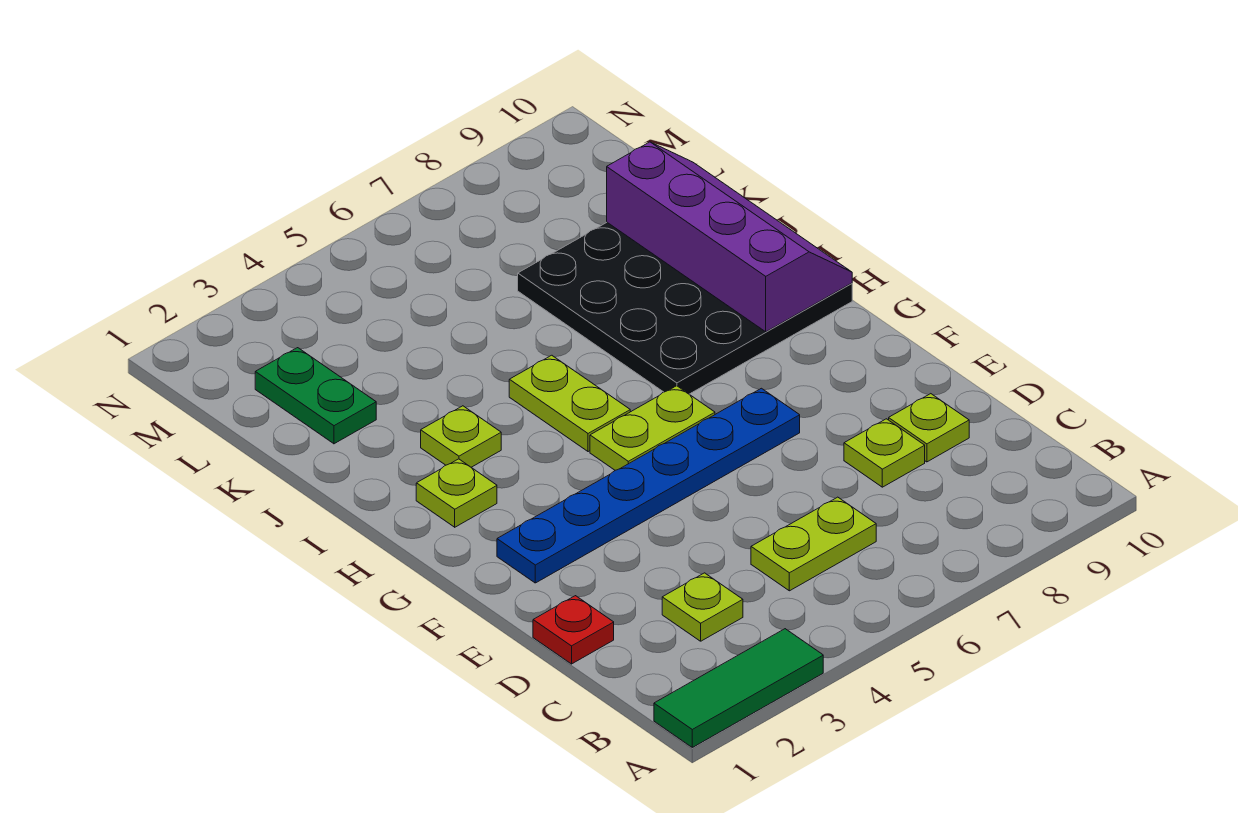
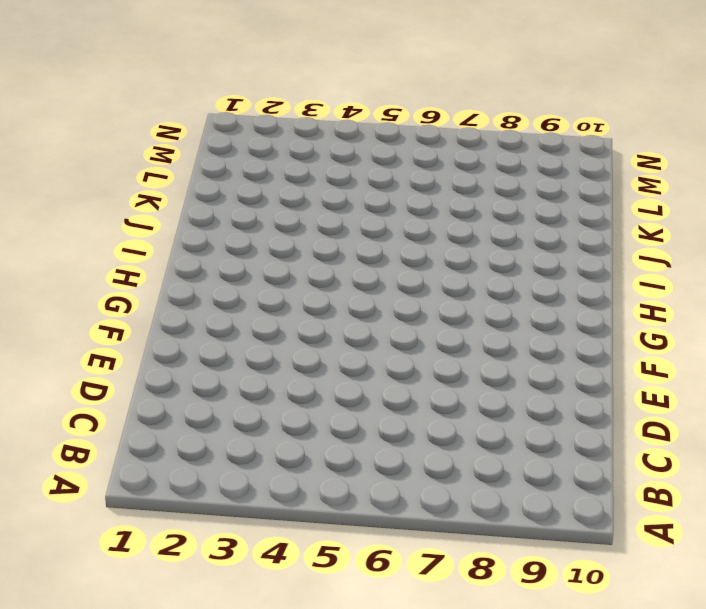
none -> green 1x3 tile [654,629,823,747]
none -> lime 1x1 plate [662,573,743,641]
none -> lime 1x2 plate [751,497,876,591]

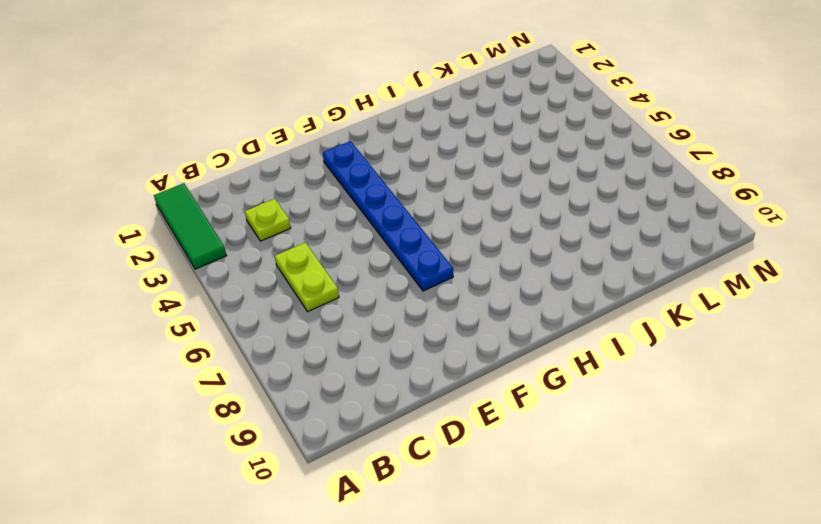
none -> red 1x1 plate [533,596,614,664]
none -> lime 1x1 plate [844,419,925,487]
none -> lime 1x1 plate [889,394,969,462]

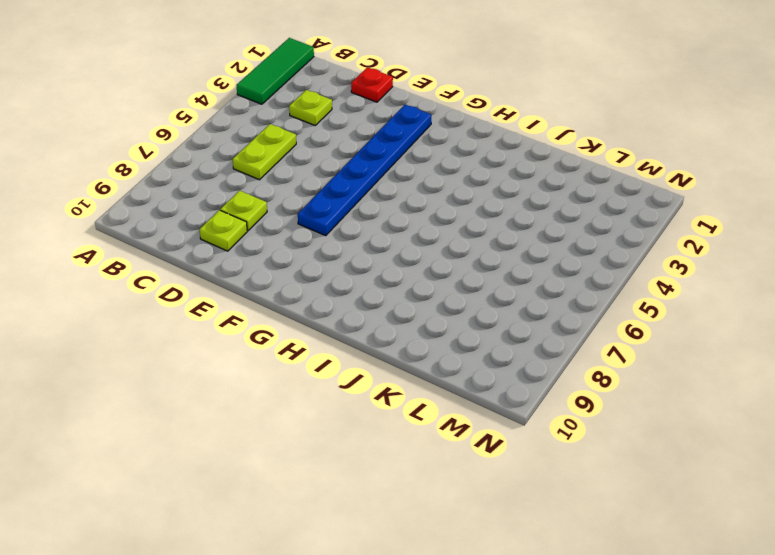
none -> lime 1x2 plate [590,386,715,470]
none -> lime 1x1 plate [416,459,497,527]
none -> lime 1x2 plate [509,355,630,452]

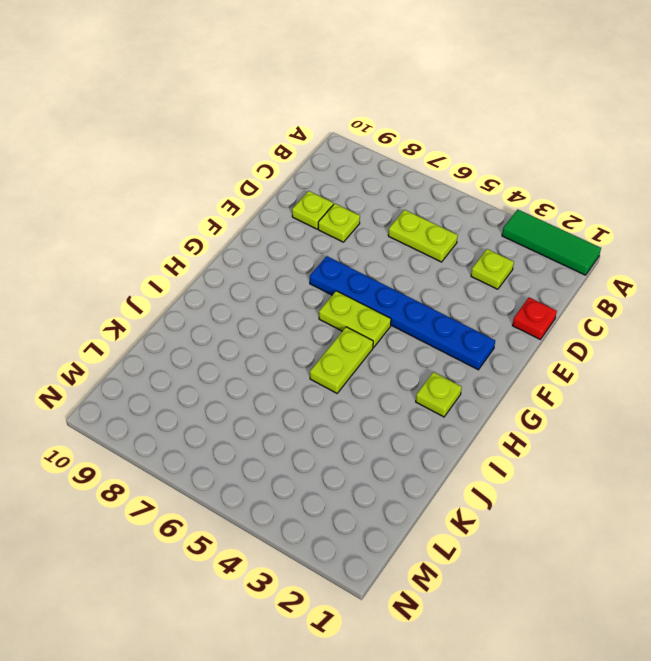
none -> black 4x4 plate [518,223,852,394]
none -> lime 1x1 plate [421,406,501,467]
none -> green 1x2 plate [255,348,376,444]

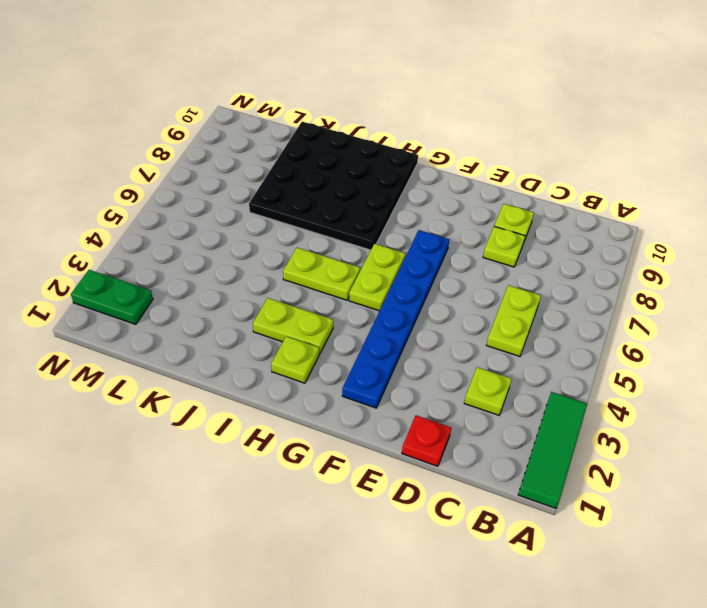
lime 1x2 plate [253,298,333,354] -> lime 1x1 plate [421,406,501,467]
green 1x2 plate [71,270,153,324] -> green 1x2 plate moved to [255,348,376,444]
none -> purple 2x4 slope [607,142,852,332]

